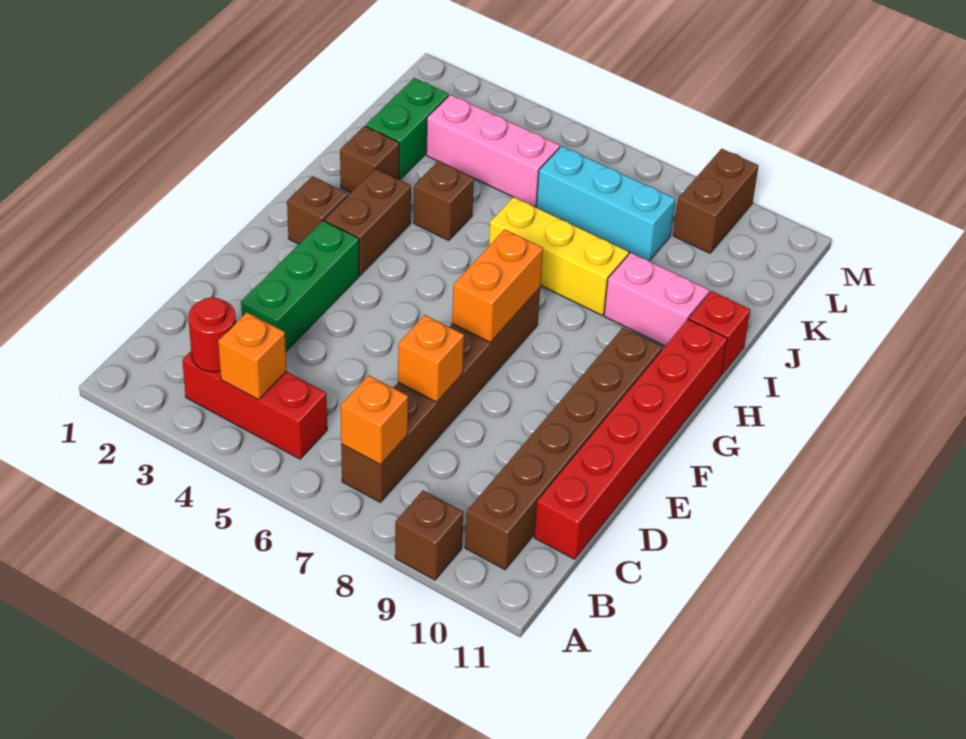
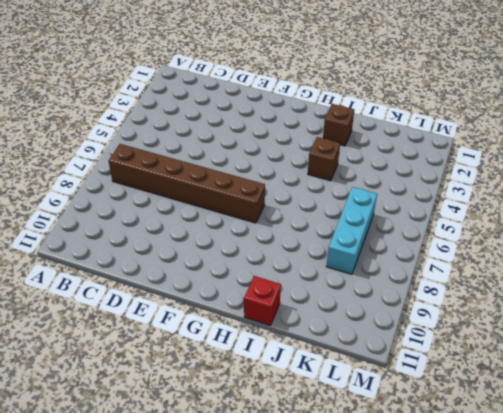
none -> brown 1x1 brick [395,490,463,580]
none -> red 1x3 brick [182,351,327,459]
none -> brown 1x6 brick [465,328,662,570]

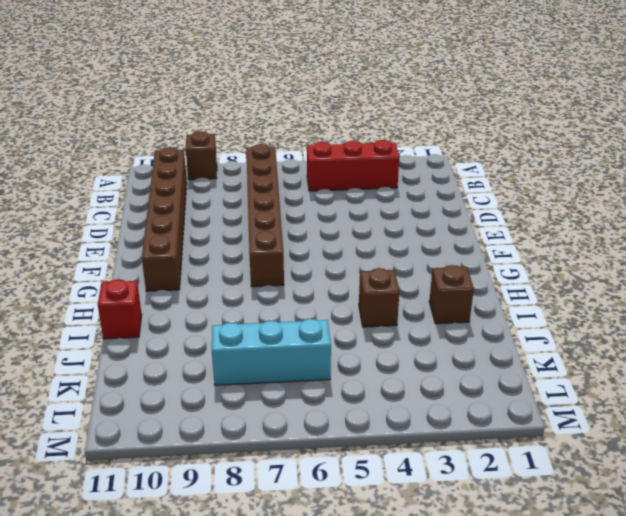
none -> red 1x6 brick [534,319,727,559]
none -> green 1x3 brick [241,221,359,351]
none -> brown 1x1 brick [287,176,348,244]

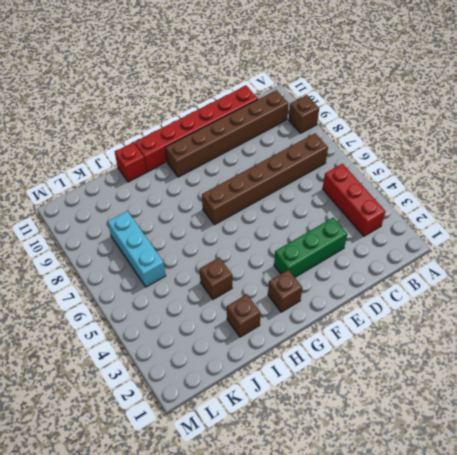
none -> brown 1x2 brick [324,169,411,275]
none -> yellow 1x3 brick [489,197,629,315]
none -> pink 1x2 brick [604,253,709,346]

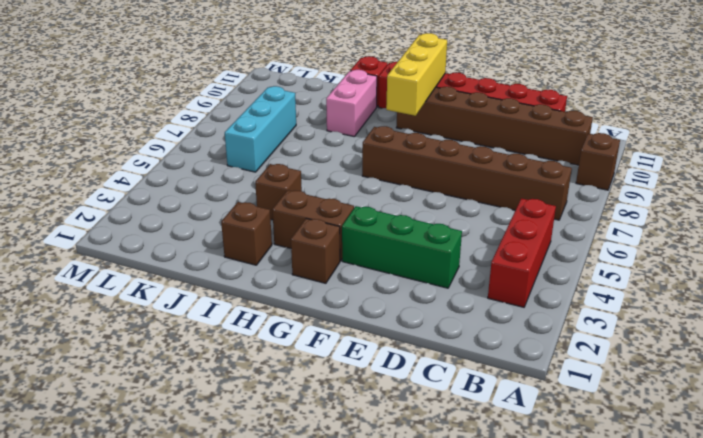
yellow 1x3 brick [386,33,447,116] -> yellow 1x3 brick moved to [489,197,629,315]
none -> green 1x2 brick [366,78,449,179]
none -> pink 1x3 brick [426,95,560,207]
none -> brown 1x2 brick [673,149,758,253]

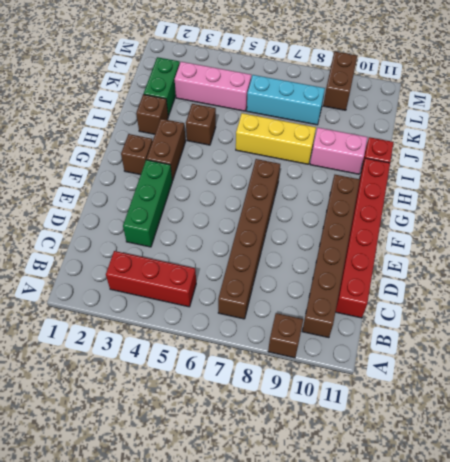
none -> red 1x1 round brick [188,297,236,372]
none -> orange 1x1 brick [218,312,287,400]
none -> orange 1x1 brick [341,375,408,465]

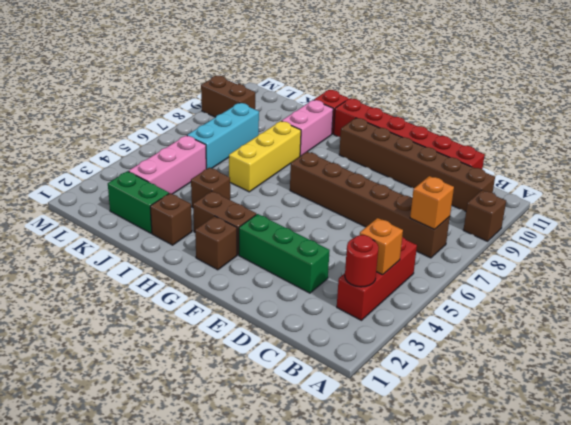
none -> orange 1x1 brick [398,315,464,402]
none -> orange 1x2 brick [452,229,543,342]

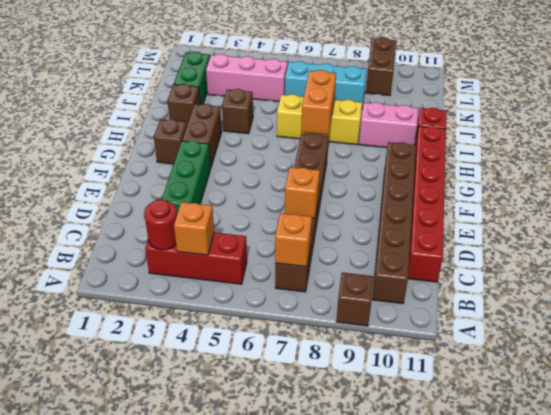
orange 1x2 brick [301,70,336,135] -> orange 1x2 brick moved to [452,229,543,342]

